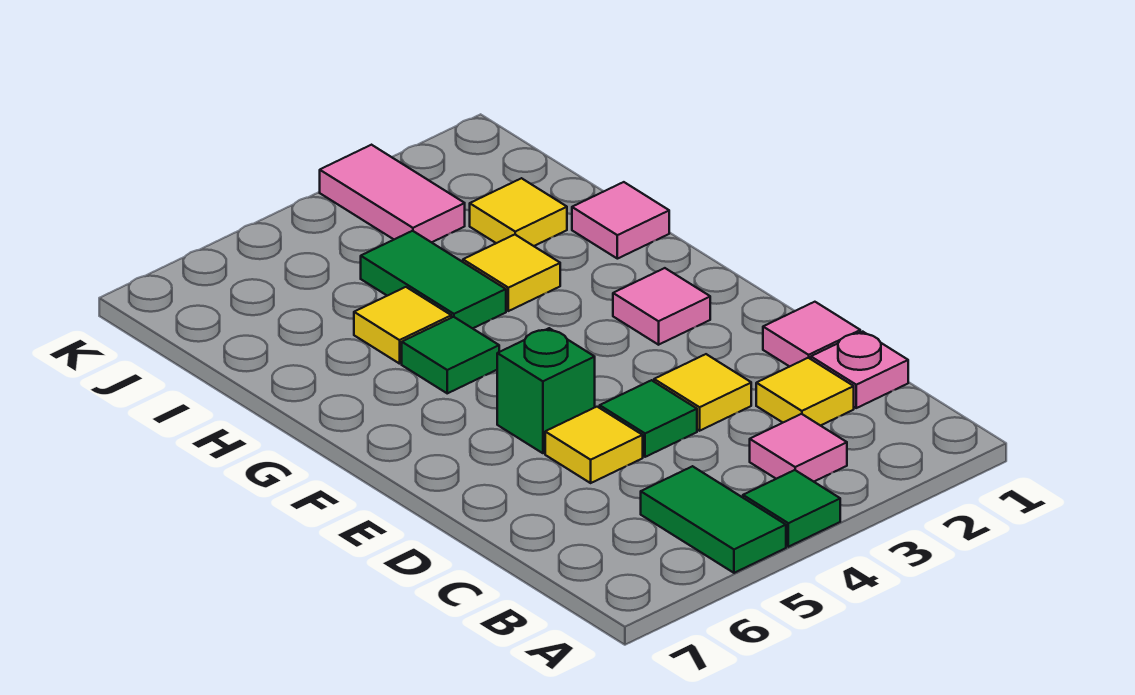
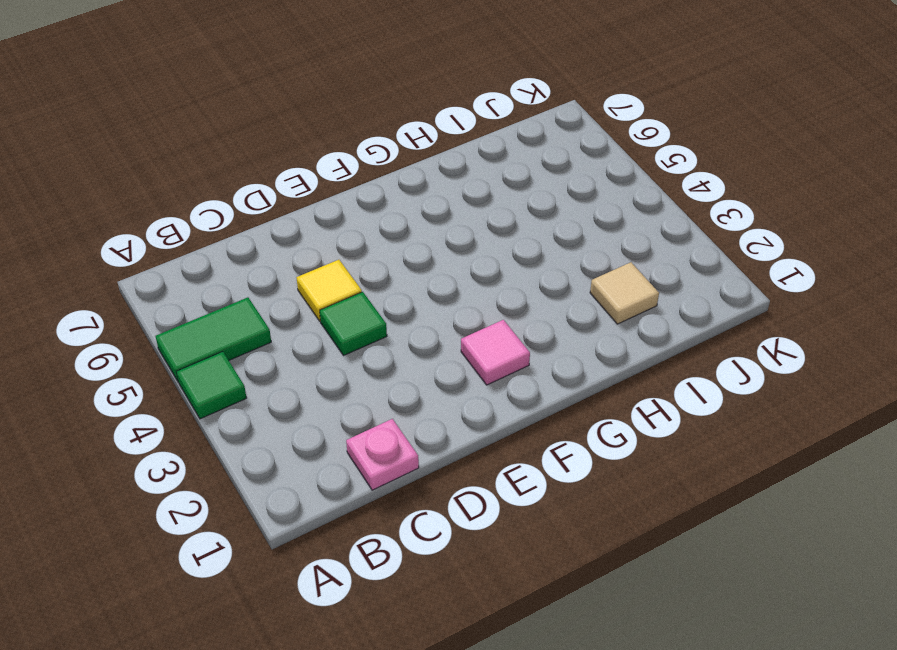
tan 1x1 tile [590,262,659,324] -> yellow 1x1 tile [470,178,567,246]
none -> pink 1x1 tile [750,414,847,482]
none -> yellow 1x1 tile [756,358,854,426]
none -> pink 1x1 tile [763,302,860,367]

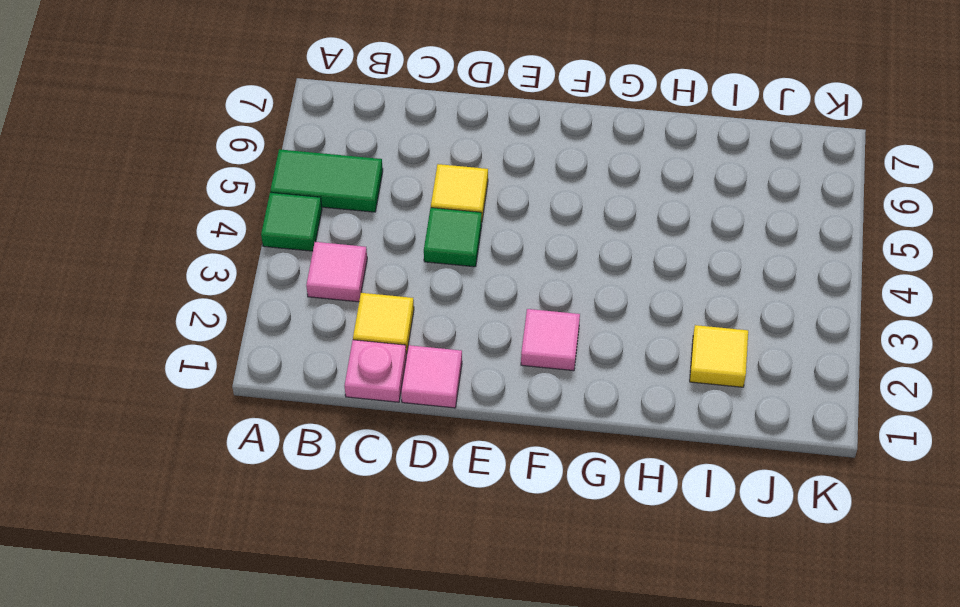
none -> yellow 1x1 tile [654,354,751,431]
none -> green 1x1 brick [497,328,595,453]
none -> green 1x1 tile [402,317,499,393]

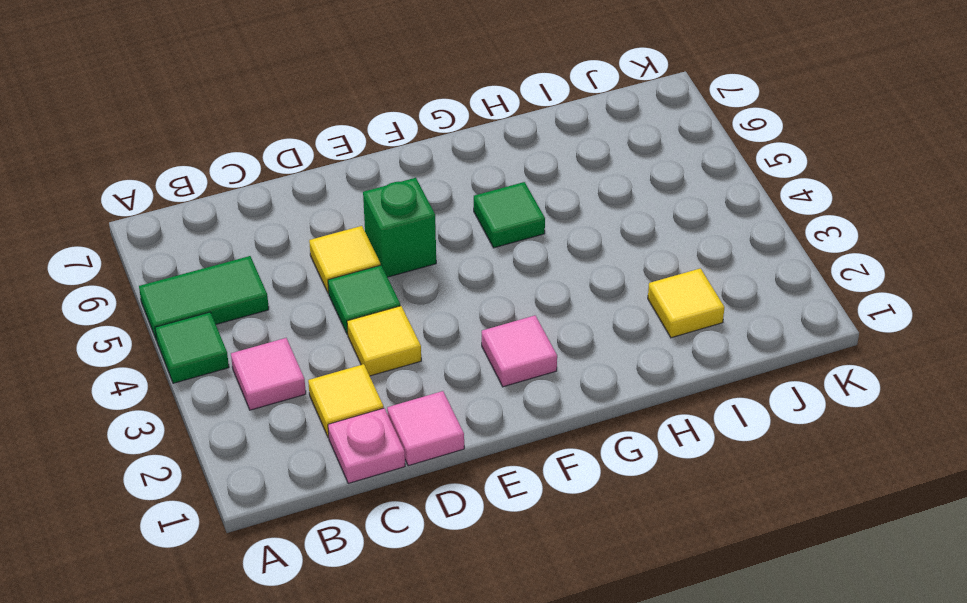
none -> pink 1x1 tile [572,182,669,259]
none -> yellow 1x1 tile [463,235,560,311]
none -> green 1x2 tile [361,231,506,328]

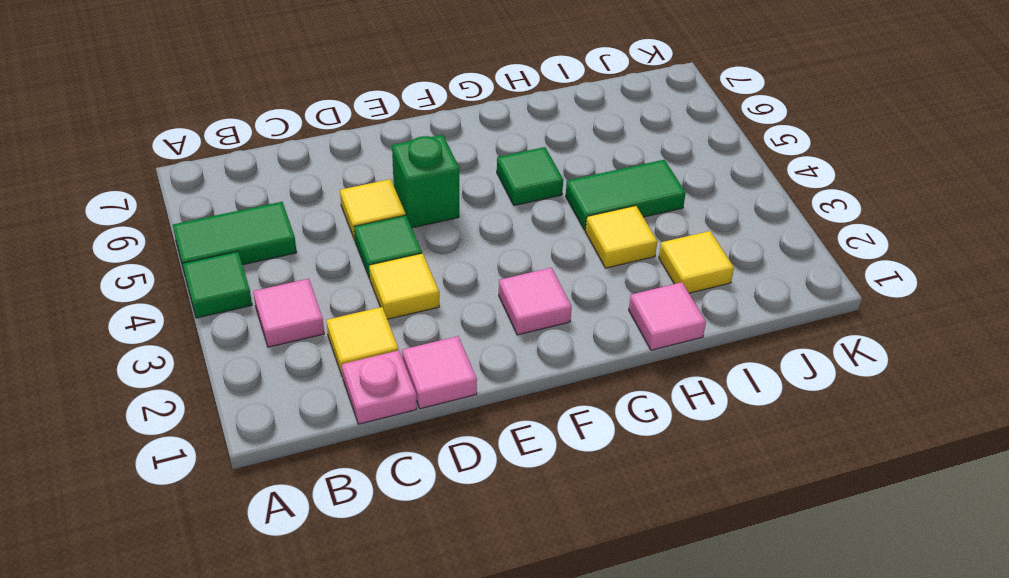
none -> yellow 1x1 tile [354,287,451,364]
none -> pink 1x2 tile [320,145,465,242]

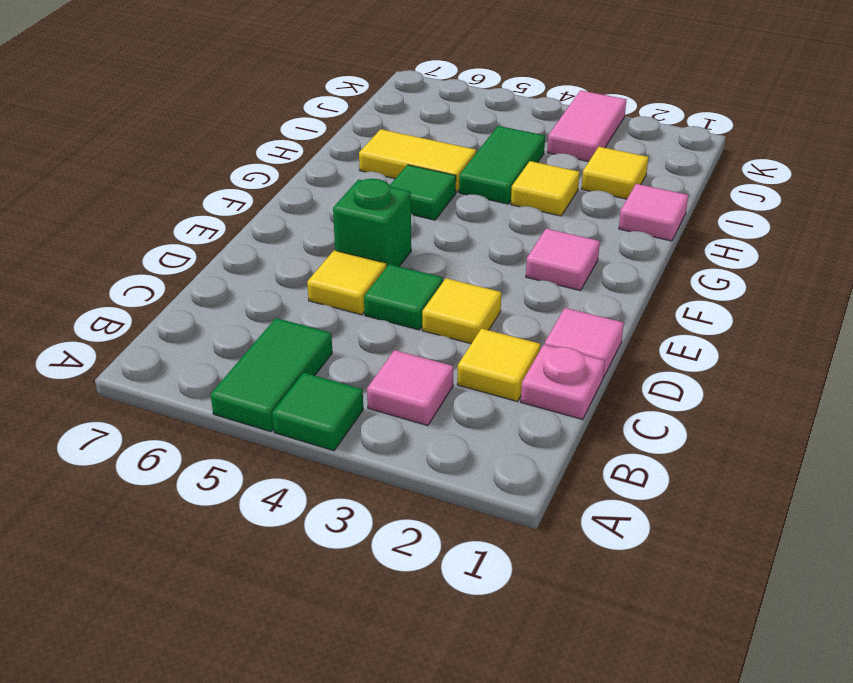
yellow 1x2 tile [359,129,476,192] -> yellow 1x1 tile [354,287,451,364]

